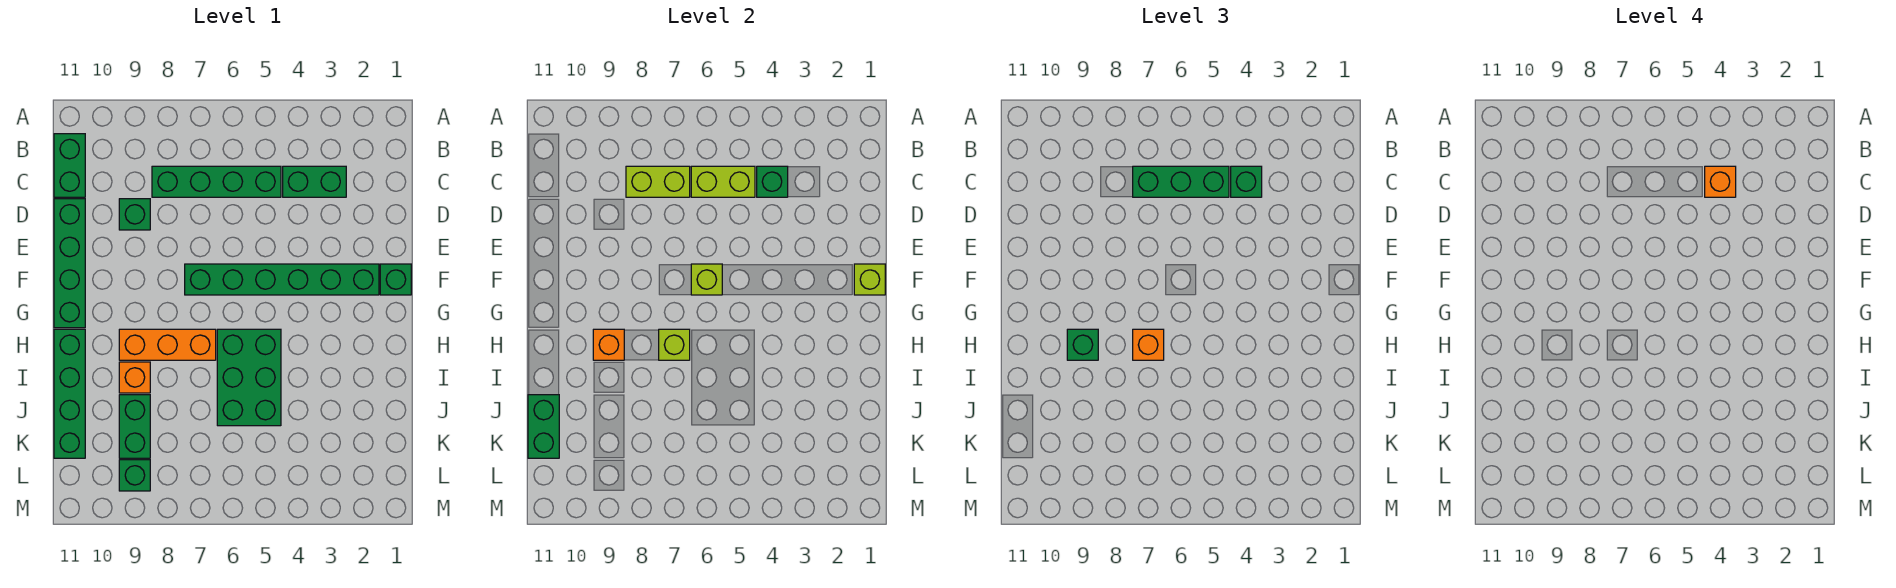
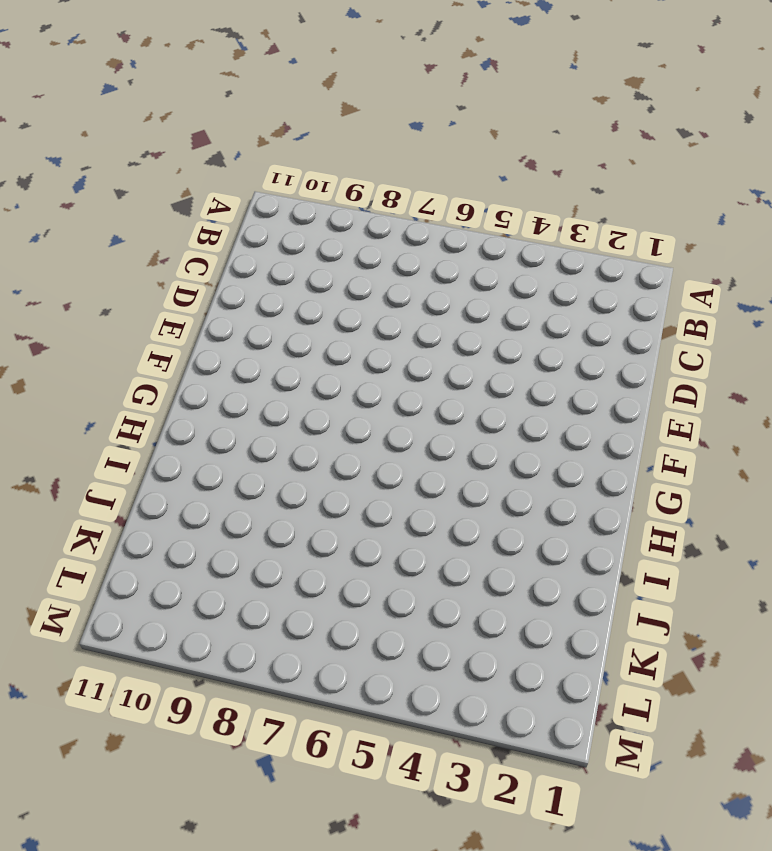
none -> green 1x2 brick [54,134,85,197]
none -> green 1x2 brick [283,166,346,197]
none -> green 1x4 brick [152,166,281,197]

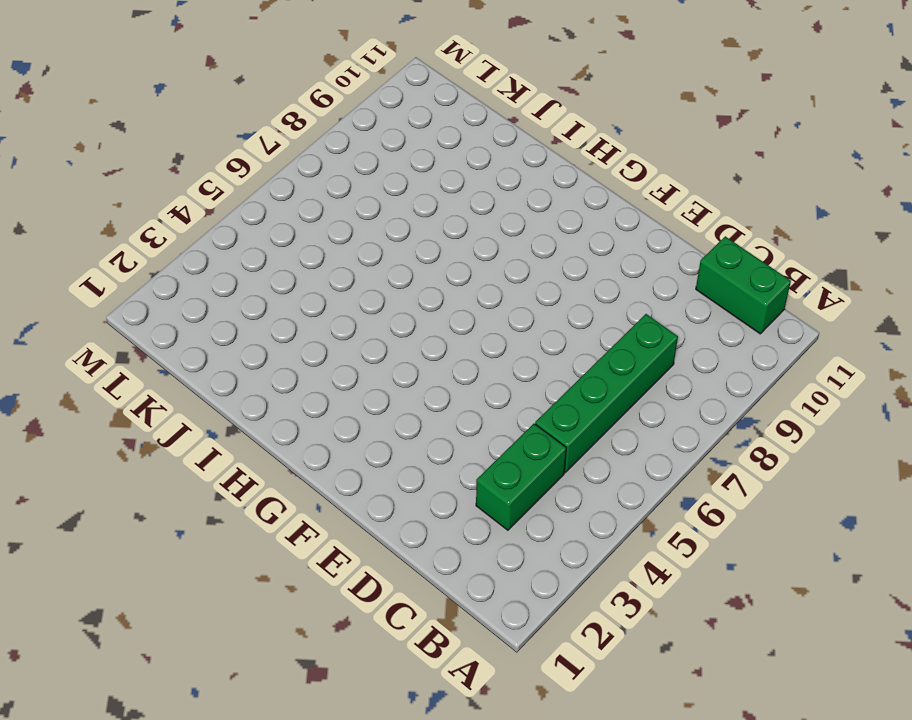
none -> green 1x1 brick [119,199,150,230]
none -> green 1x4 brick [54,199,85,328]
none -> green 1x1 brick [380,264,411,295]

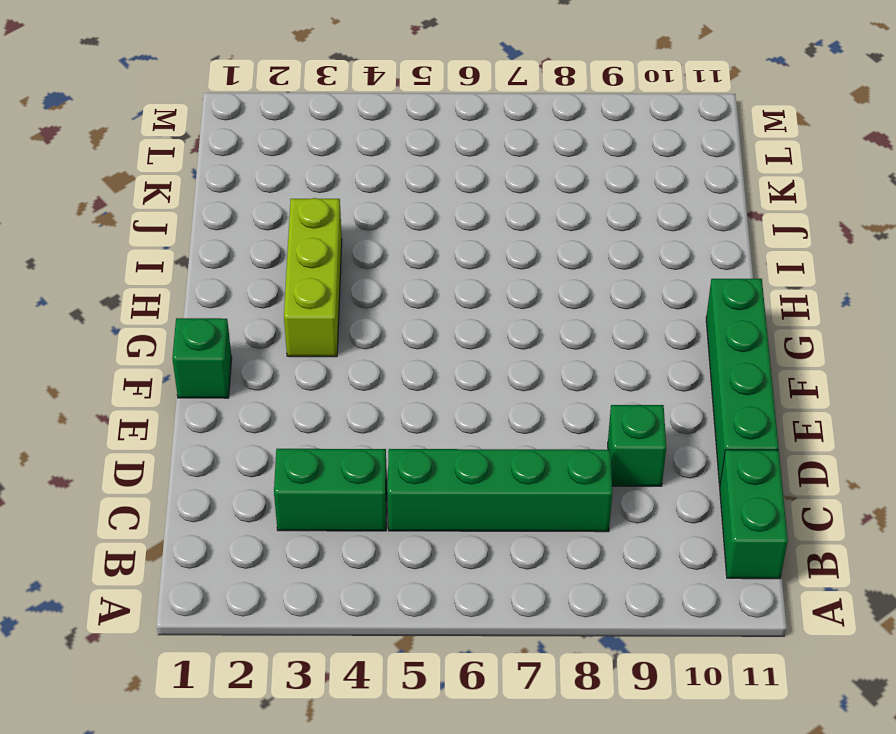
lime 1x3 brick [284,198,342,357] -> none
none -> green 1x6 brick [185,264,379,295]
none -> green 2x3 brick [217,329,281,426]
none -> orange 1x3 brick [119,329,216,360]

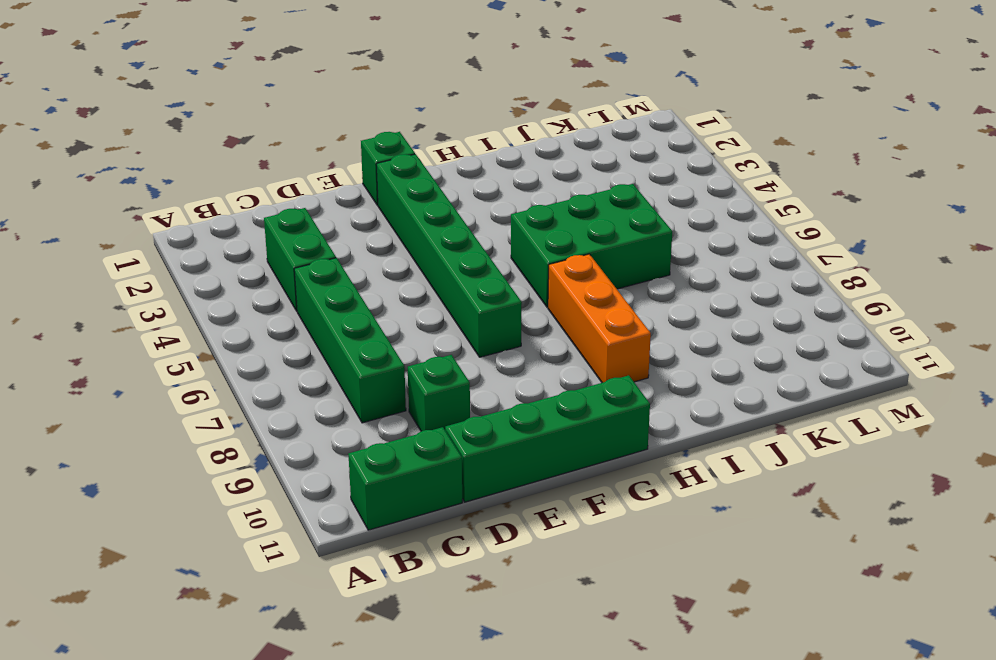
none -> green 1x4 brick [54,329,85,458]
none -> orange 1x1 brick [119,362,150,393]
none -> green 1x2 brick [119,395,150,458]

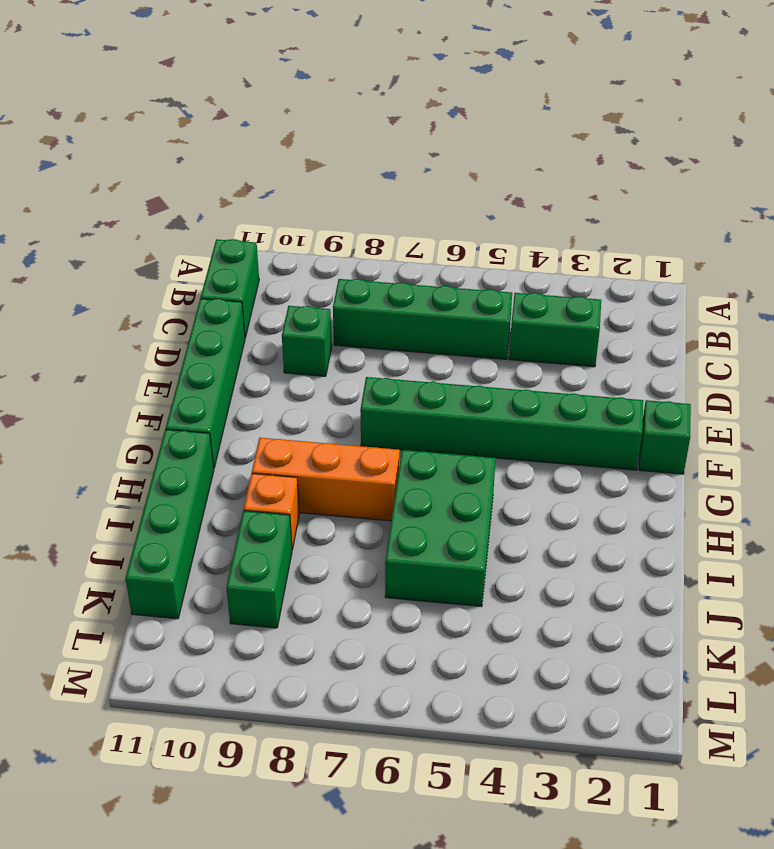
none -> green 1x1 brick [119,460,150,491]
none -> green 1x1 brick [757,166,788,197]
none -> lime 1x2 brick [691,166,755,197]

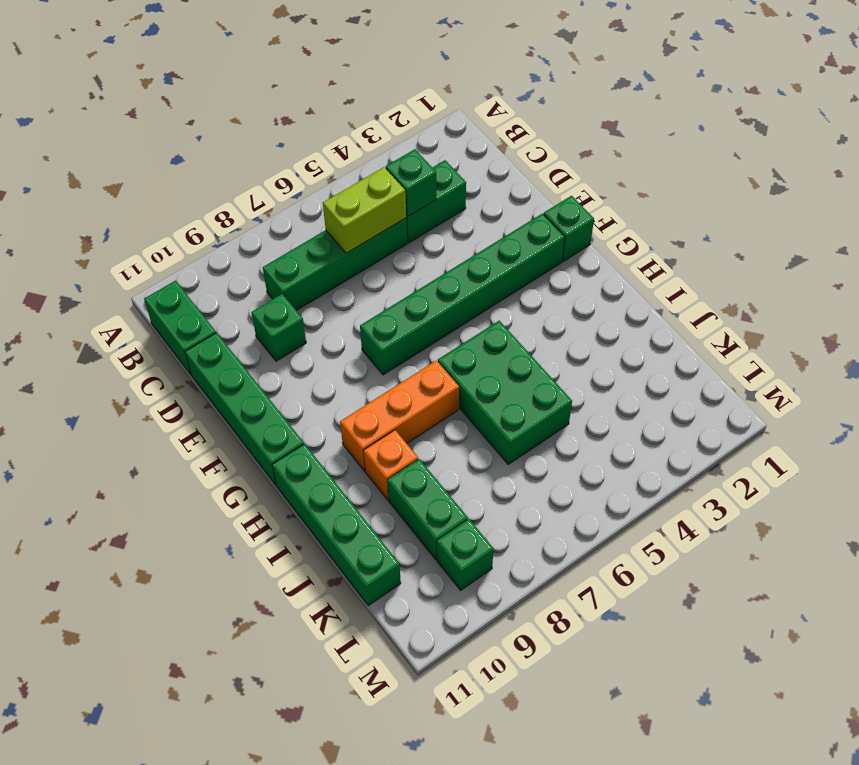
none -> lime 1x2 brick [626,166,690,197]
none -> lime 1x1 brick [854,264,885,295]
none -> lime 1x1 brick [691,264,722,295]

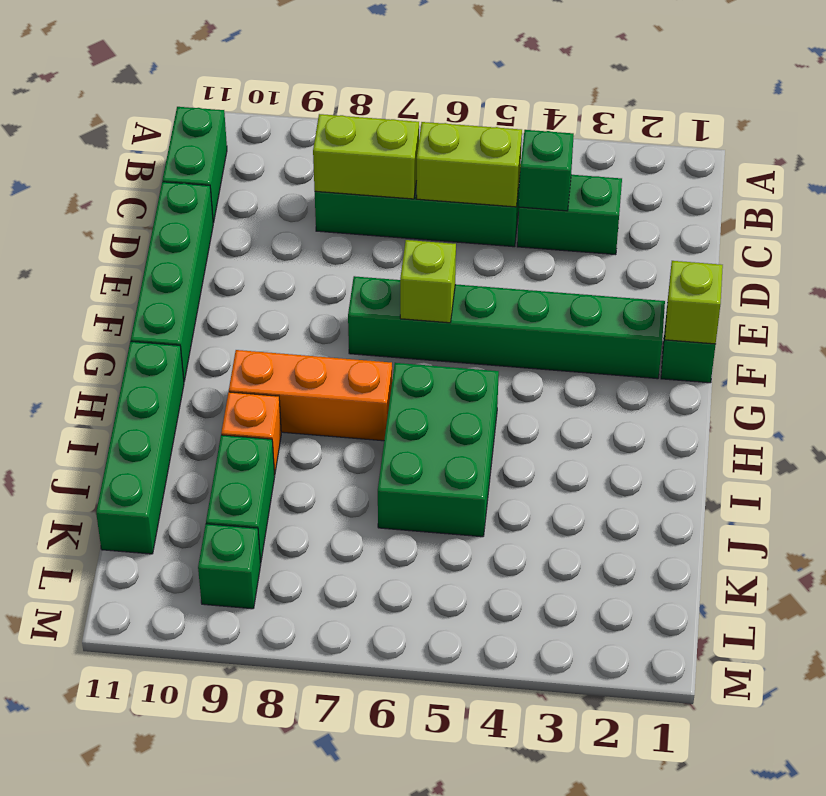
none -> green 1x1 brick [119,199,150,230]
none -> lime 1x1 brick [659,329,690,360]
none -> orange 1x1 brick [593,329,624,360]

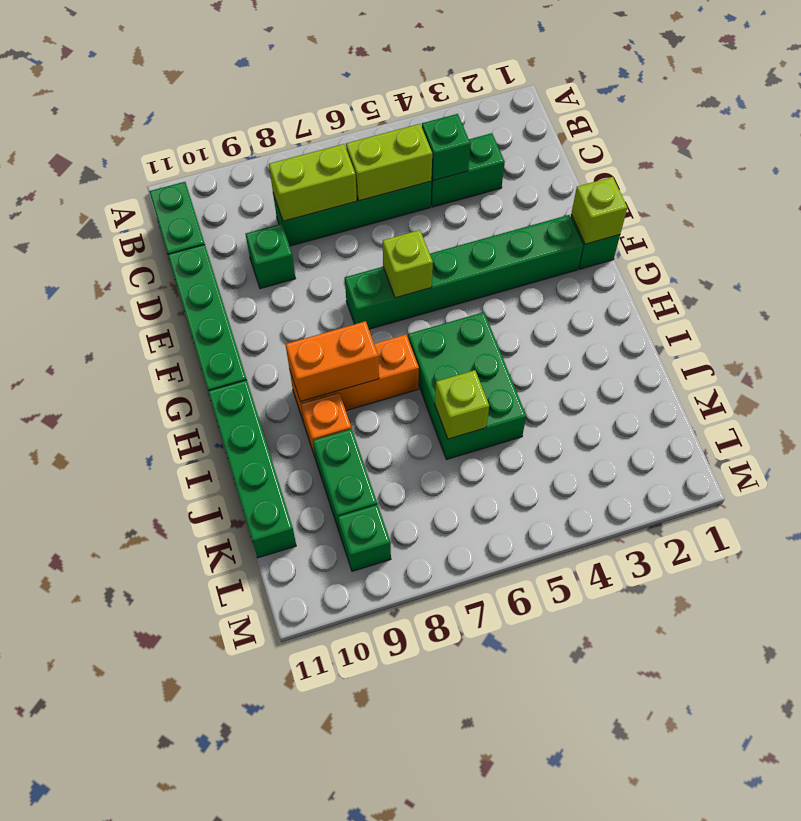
orange 1x2 brick [285,321,379,402] -> orange 1x1 brick [593,329,624,360]
lime 1x1 brick [435,370,489,439] -> lime 1x1 brick moved to [659,329,690,360]
none -> green 1x2 brick [528,395,559,458]
none -> green 1x1 brick [1231,166,1262,197]
none -> green 1x3 brick [1133,166,1229,197]

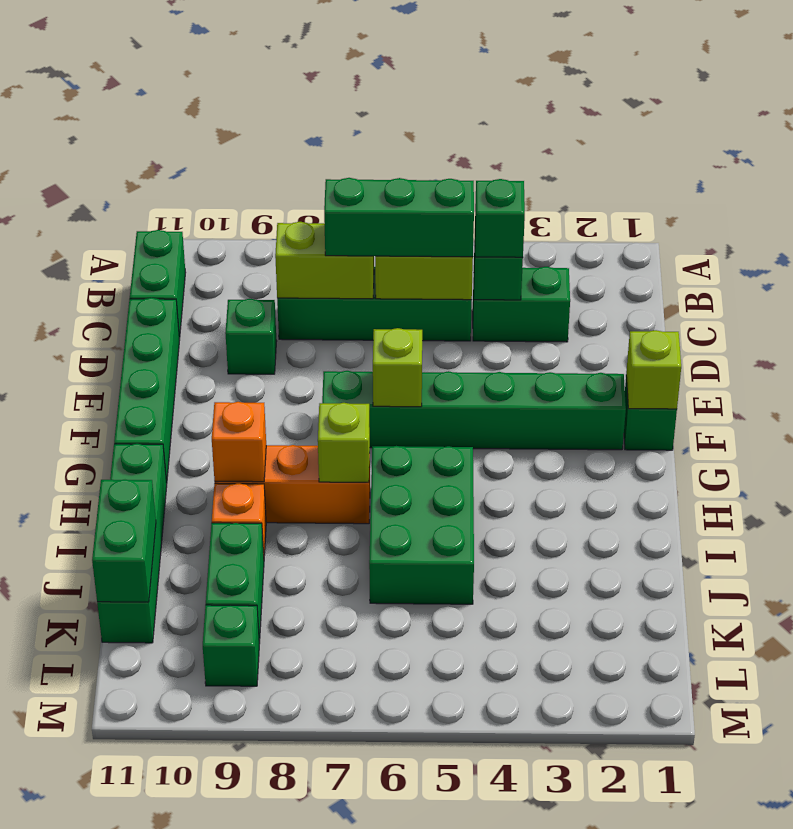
none -> orange 1x1 brick [1133,329,1164,360]
none -> green 1x1 brick [1067,329,1098,360]
none -> orange 1x1 brick [1705,166,1736,197]

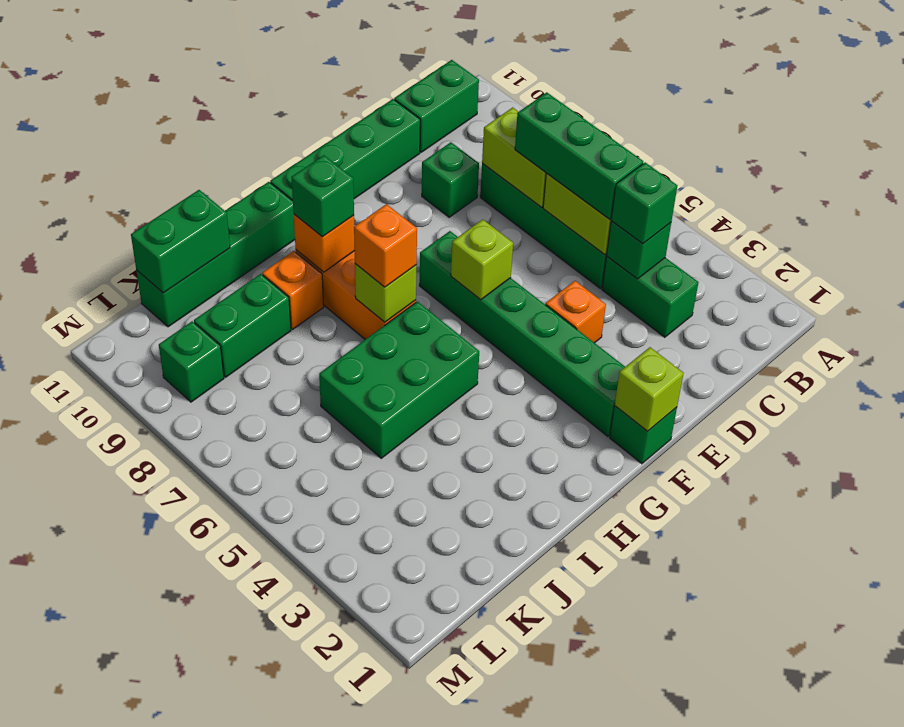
orange 1x1 brick [546,281,606,343] -> orange 1x1 brick moved to [1705,166,1736,197]

